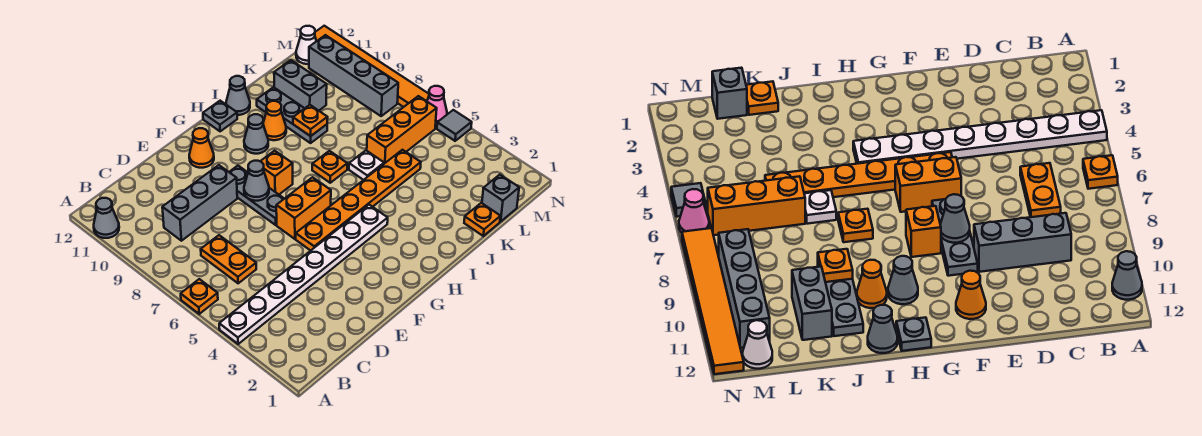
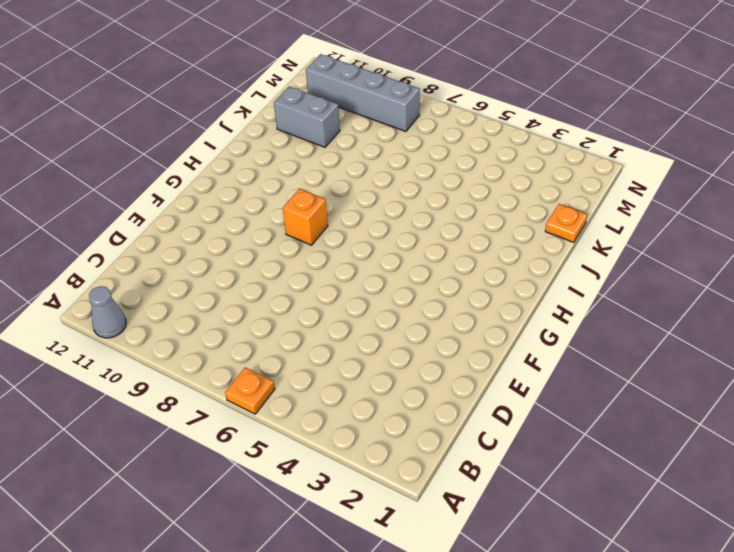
none -> white 1x8 plate [219,205,388,344]
none -> orange 1x2 plate [201,235,256,283]
none -> grey 1x3 brick [162,165,237,241]

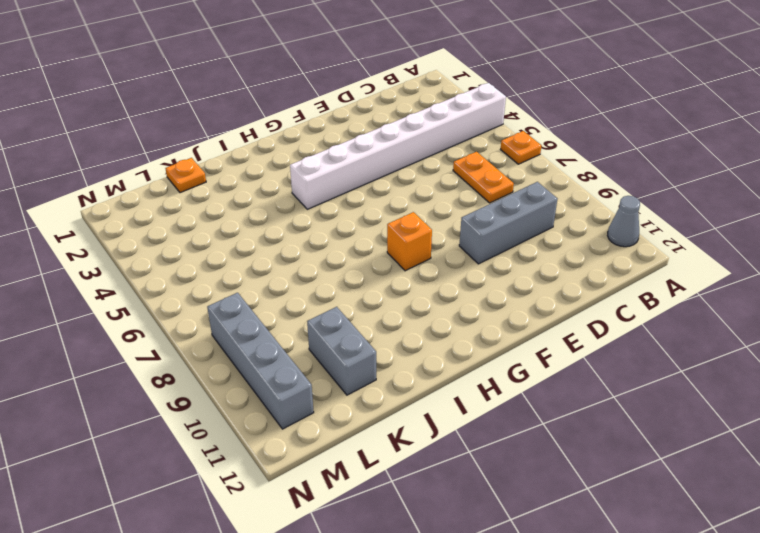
white 1x8 brick [290,83,506,209] -> white 1x8 plate [219,205,388,344]
none -> orange 1x6 plate [296,150,421,251]
none -> orange 1x2 brick [276,177,331,239]
none -> grey 1x3 plate [229,166,284,225]

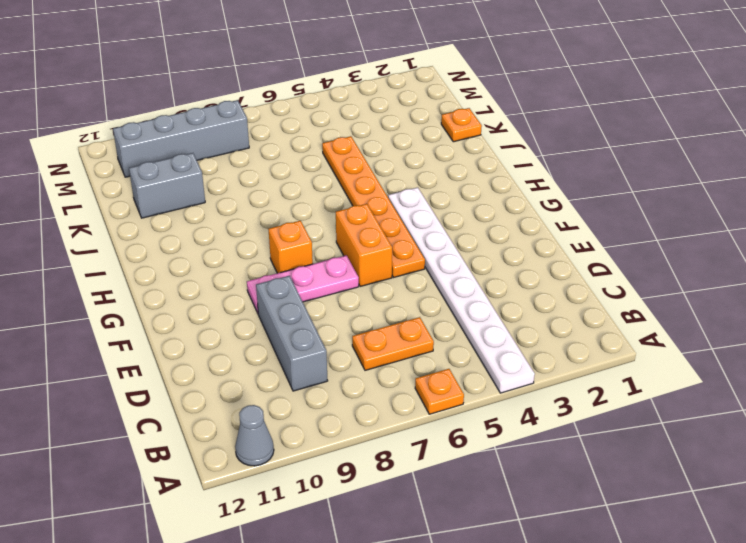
pink 1x3 plate [247,255,359,313] -> grey 1x3 plate [229,166,284,225]
none -> orange 1x1 cone [189,128,214,168]
none -> grey 1x1 cone [244,114,268,154]
none -> grey 1x1 plate [203,101,237,131]

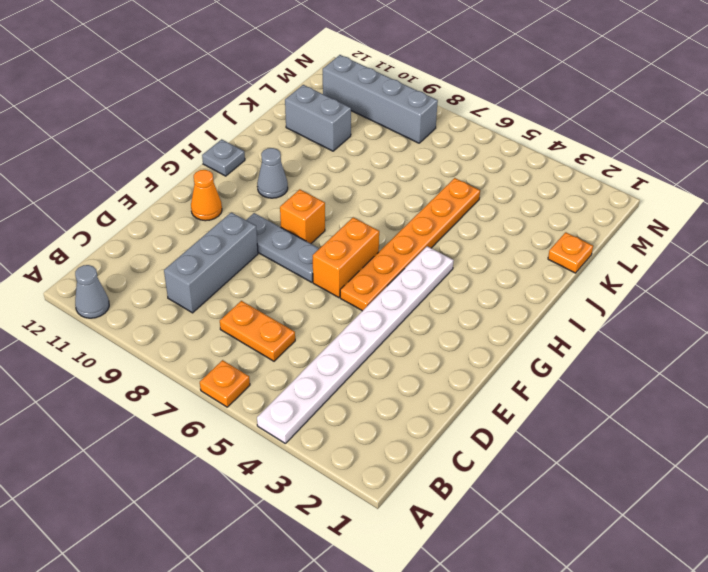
none -> orange 1x1 plate [312,151,347,183]
none -> orange 1x1 cone [263,101,286,140]
none -> grey 1x1 cone [226,76,250,115]

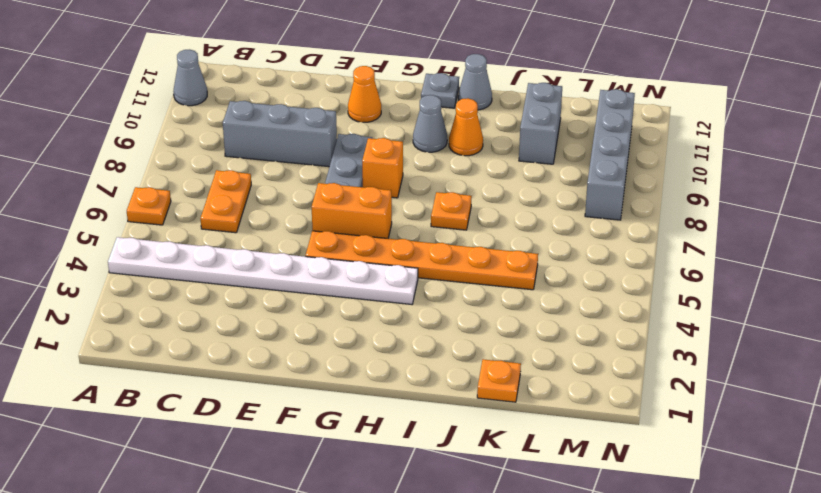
none -> white 1x1 plate [349,150,384,180]
none -> grey 1x3 plate [257,87,327,143]
none -> orange 1x3 brick [367,96,437,164]

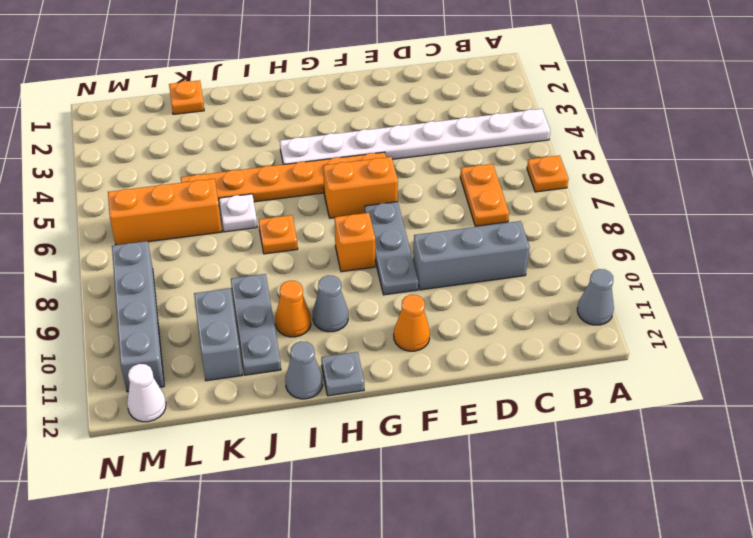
none -> grey 1x1 brick [482,175,519,222]
none -> grey 1x1 tile [437,110,472,141]
none -> pink 1x1 cone [427,86,447,125]

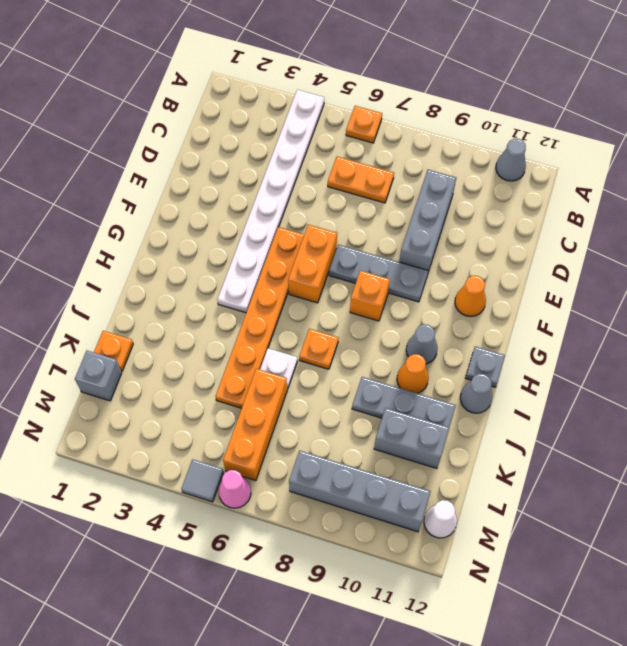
none -> orange 1x6 tile [315,26,429,107]
none -> grey 1x1 cone [244,161,269,201]
none -> orange 1x1 plate [293,105,328,136]

